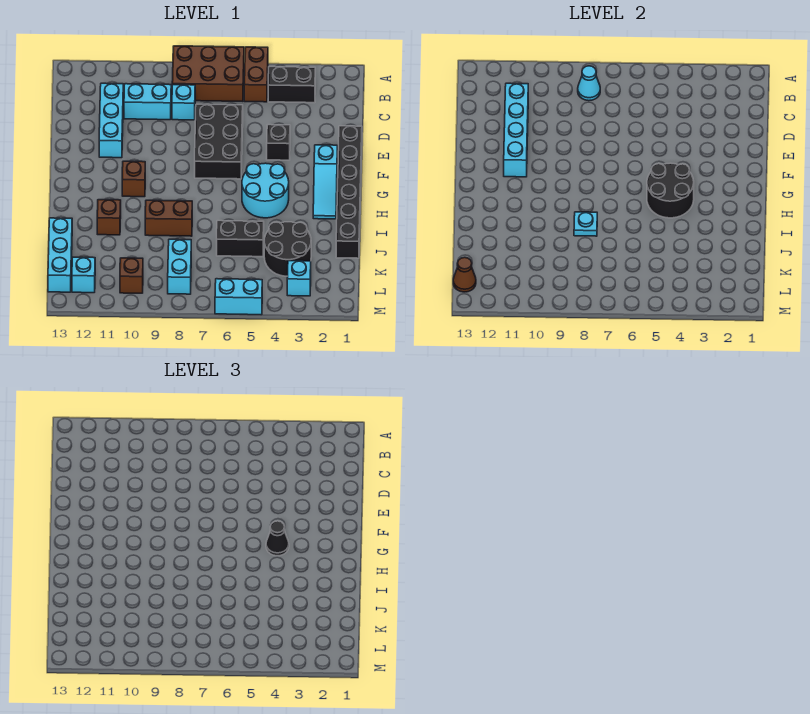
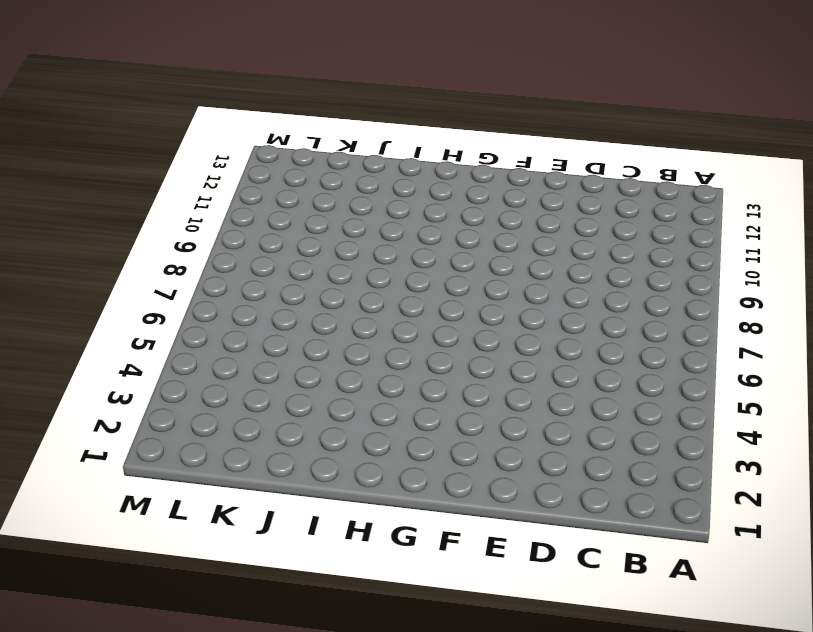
none -> brown 1x2 brick [244,47,268,102]
none -> brown 2x3 brick [172,46,244,101]
none -> black 1x2 brick [268,67,315,103]

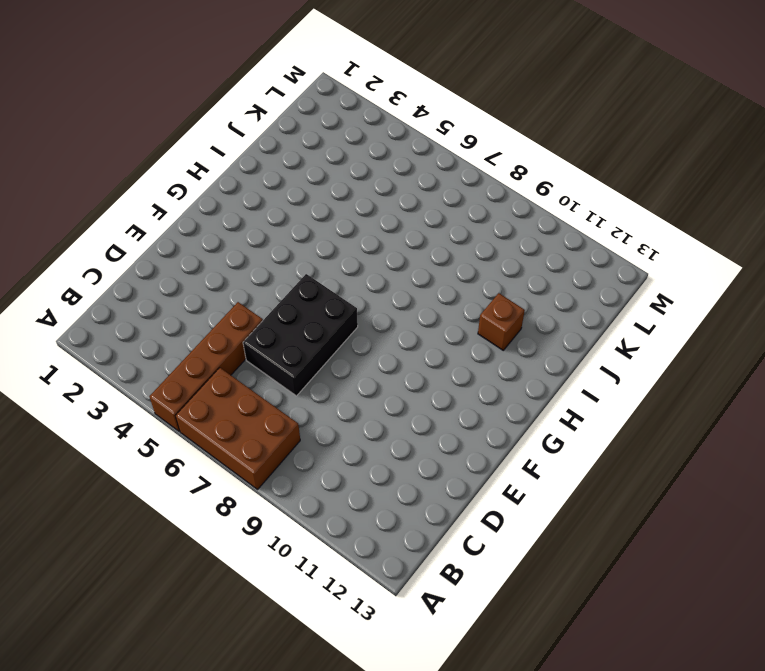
brown 1x4 brick [150,302,263,431] -> brown 1x2 brick [244,47,268,102]
none -> black 1x2 brick [268,67,315,103]
none -> cyan 1x1 brick [172,85,195,120]
none -> cyan 1x2 brick [124,84,171,120]

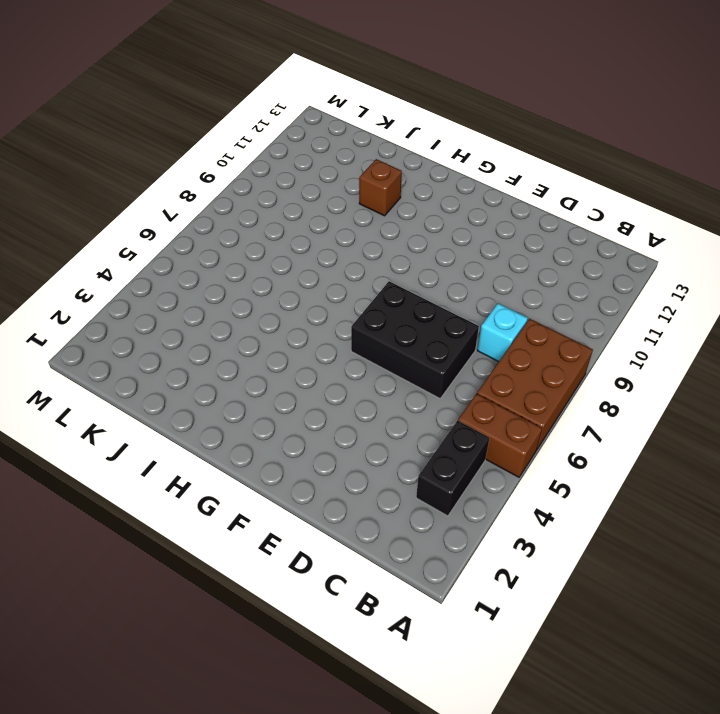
none -> cyan 1x2 brick [124,84,171,120]
none -> cyan 1x3 brick [99,83,123,158]
none -> black 1x6 brick [336,126,362,258]

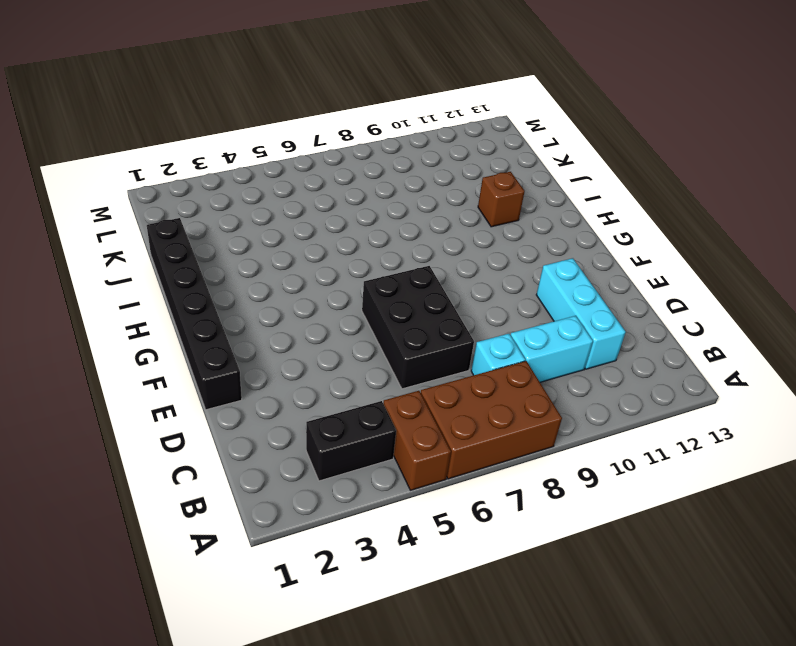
none -> black 1x1 brick [267,125,290,160]
none -> cyan 1x3 slope [313,145,337,219]
none -> cyan 2x2 round brick [242,163,289,218]

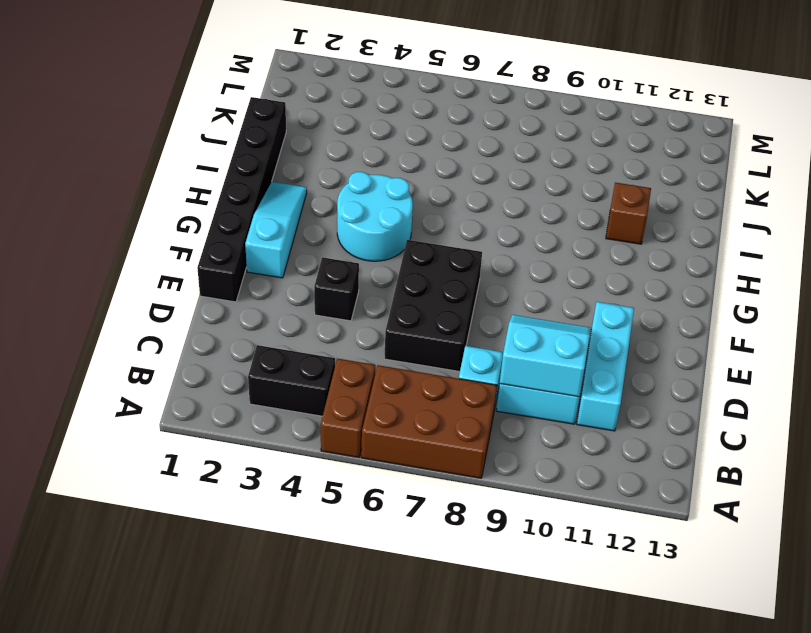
cyan 2x2 slope [500,315,590,397] -> none
none -> brown 1x1 brick [122,161,145,197]
none -> brown 1x2 brick [145,200,192,236]
none -> black 2x2 round brick [264,222,311,276]

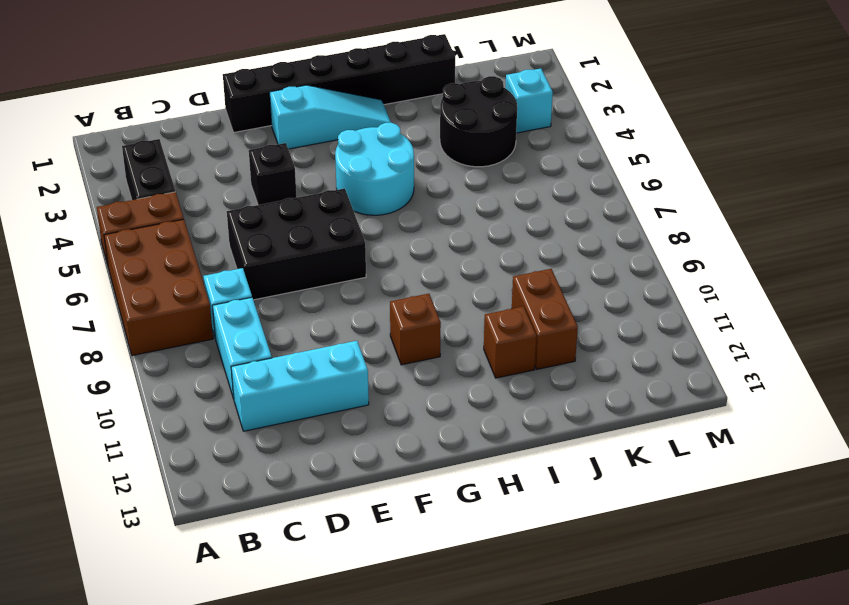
brown 1x2 brick [512,269,578,369] -> brown 1x2 brick moved to [145,200,192,236]
none -> black 1x2 brick [217,221,264,257]
none -> cyan 1x3 brick [48,218,72,292]
none -> cyan 1x2 brick [168,239,191,294]

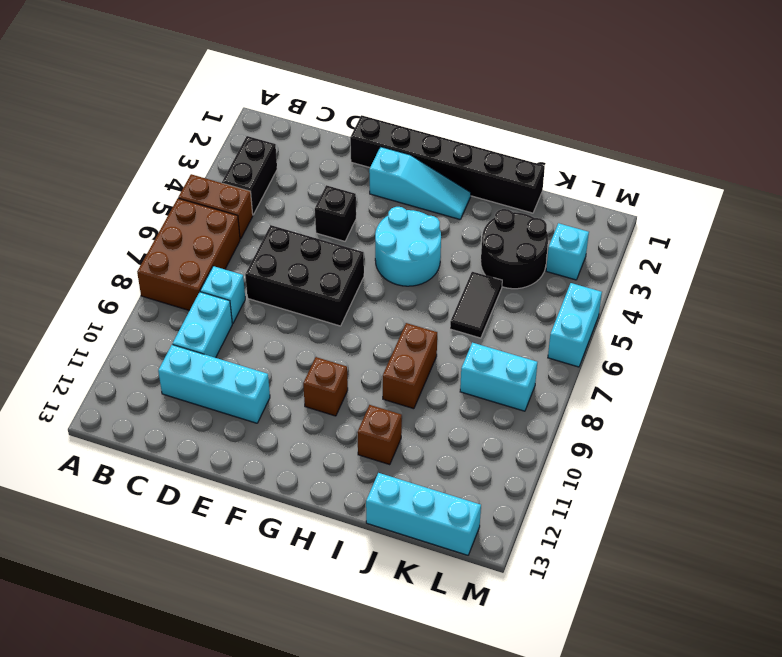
black 1x2 tile [450,272,502,338] -> black 1x2 brick [217,221,264,257]
none -> brown 1x1 brick [120,258,143,293]
none -> cyan 1x1 brick [72,257,95,293]
none -> cyan 1x1 cone [578,66,600,101]

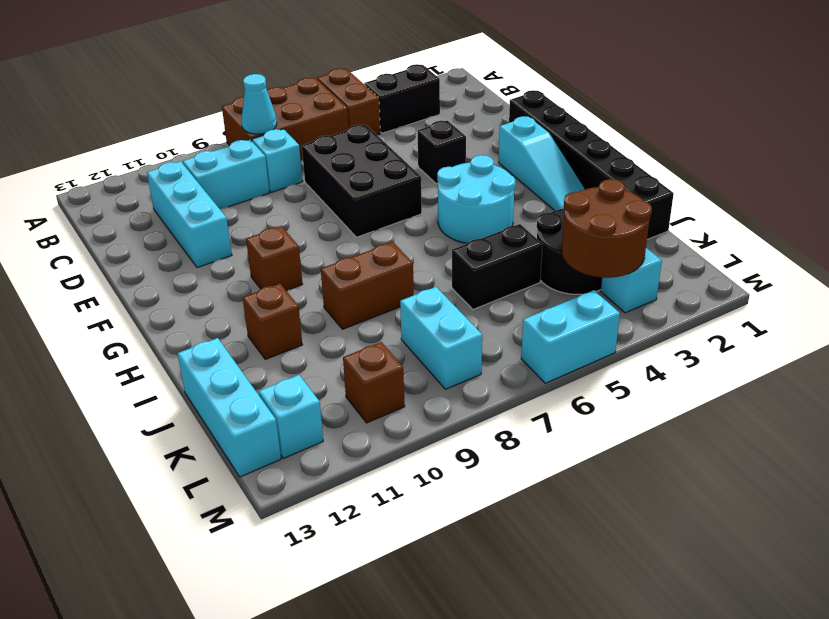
brown 2x2 round brick [562,179,652,278] -> none
none -> cyan 1x4 brick [504,83,528,177]
none -> black 2x2 round brick [647,163,694,218]
none -> cyan 1x1 plate [574,212,597,236]

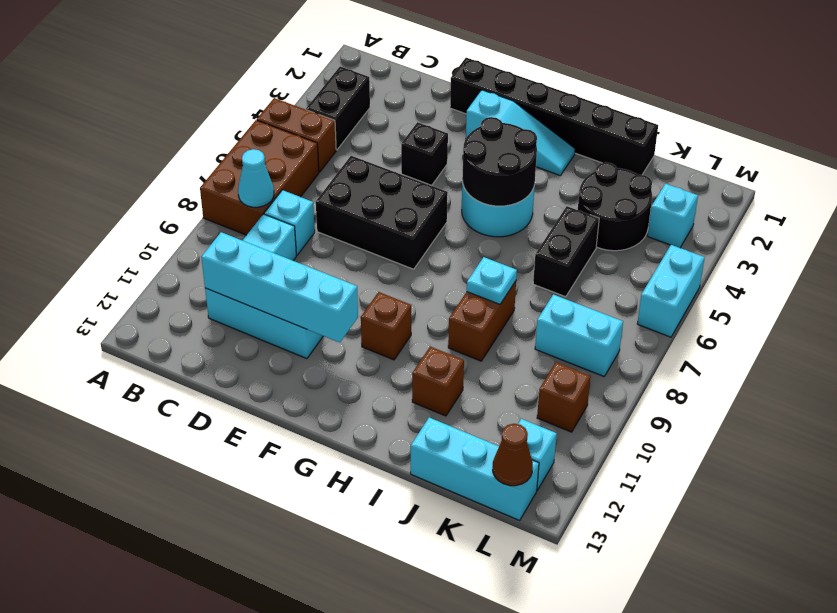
none -> black 1x1 cone [266,521,289,556]

